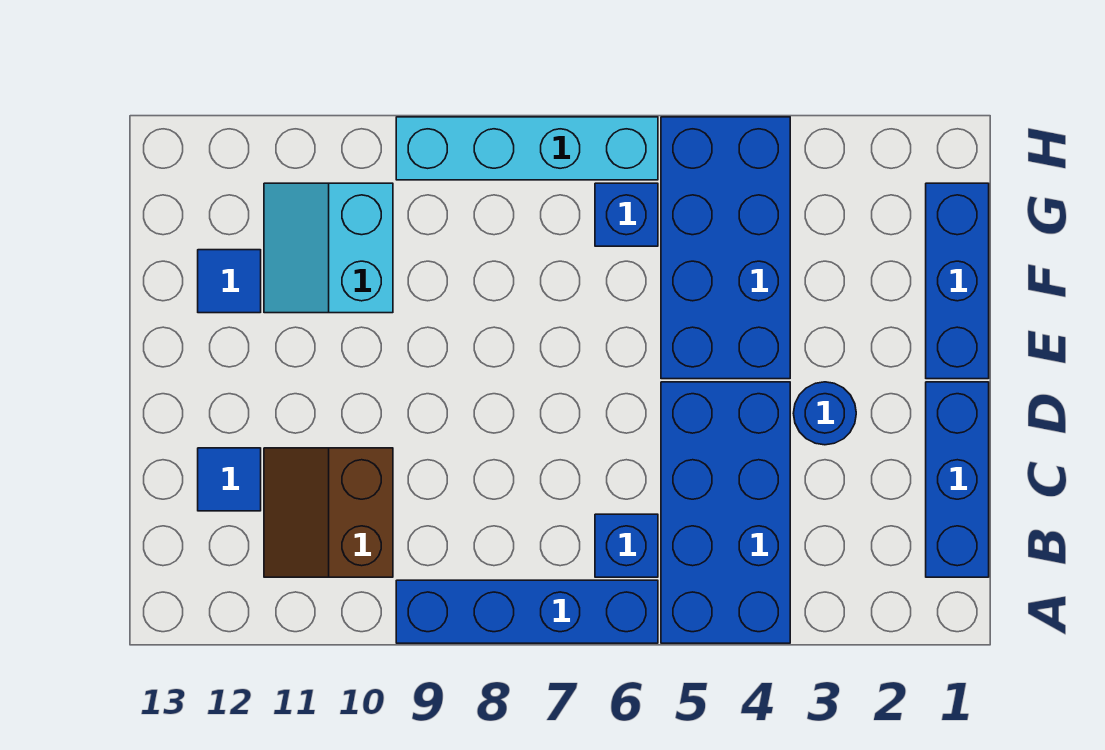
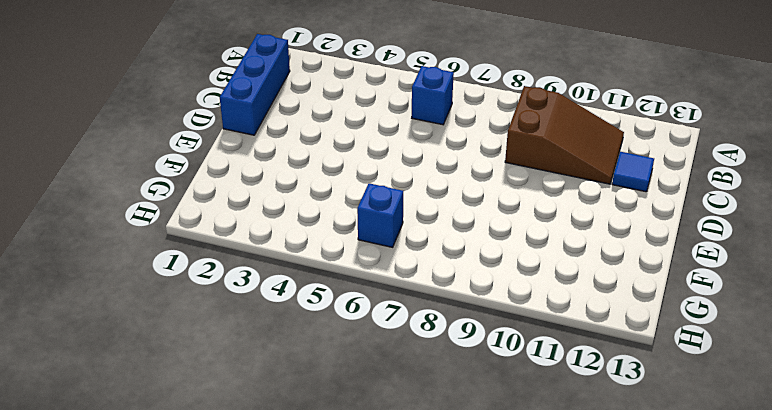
brown 2x3 slope [505,86,624,184] -> brown 2x2 slope [264,448,393,577]
none -> blue 2x4 brick [661,382,790,643]
none -> blue 1x4 brick [396,580,658,643]
none -> blue 1x1 round brick [793,382,856,445]

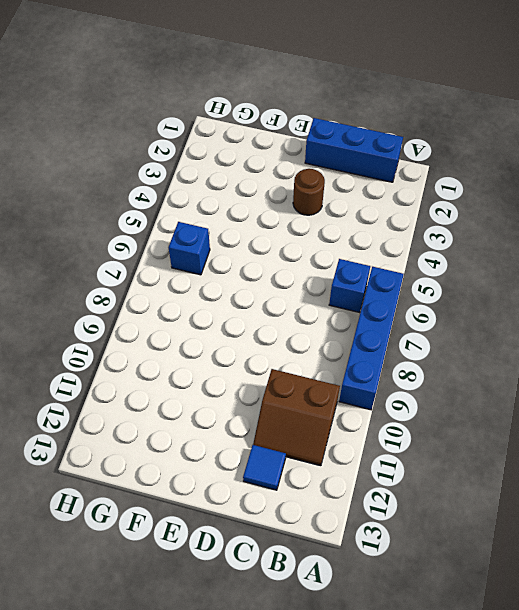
brown 1x1 round brick [293,169,325,215] -> blue 1x1 round brick [793,382,856,445]
none -> blue 2x4 brick [661,382,790,643]
none -> blue 1x3 brick [926,183,989,379]
none -> blue 2x4 brick [661,117,790,379]

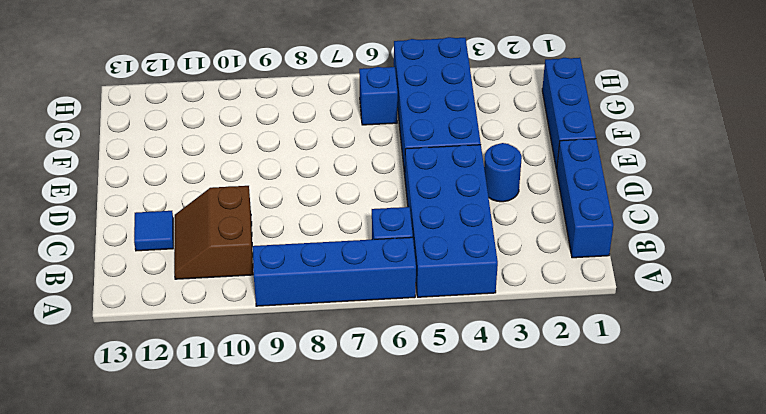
none -> cyan 2x2 slope [264,183,393,313]
none -> blue 1x1 tile [198,250,261,313]
none -> cyan 1x4 brick [396,117,658,180]

